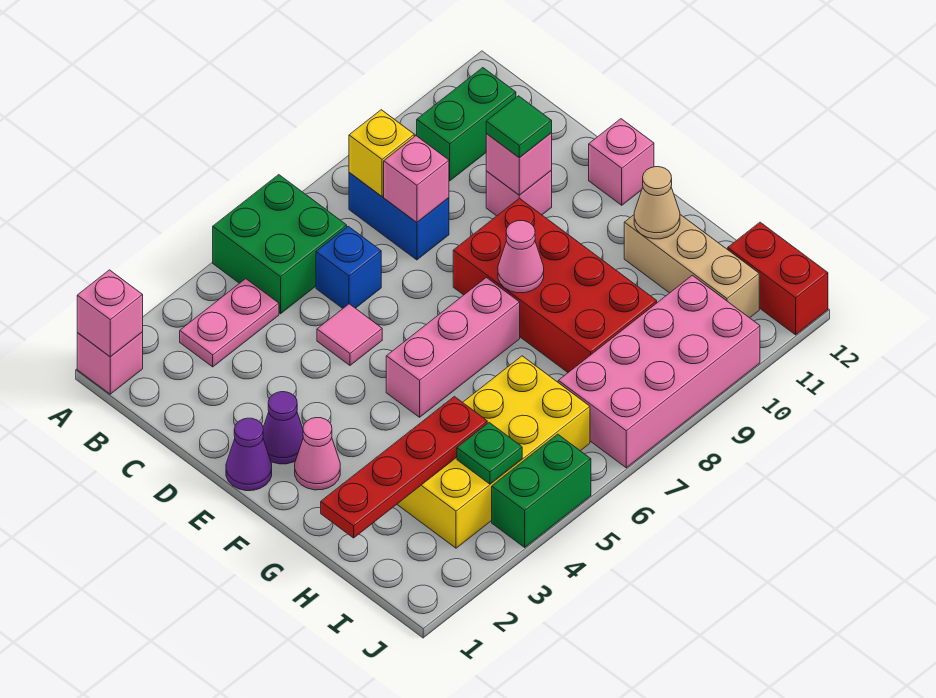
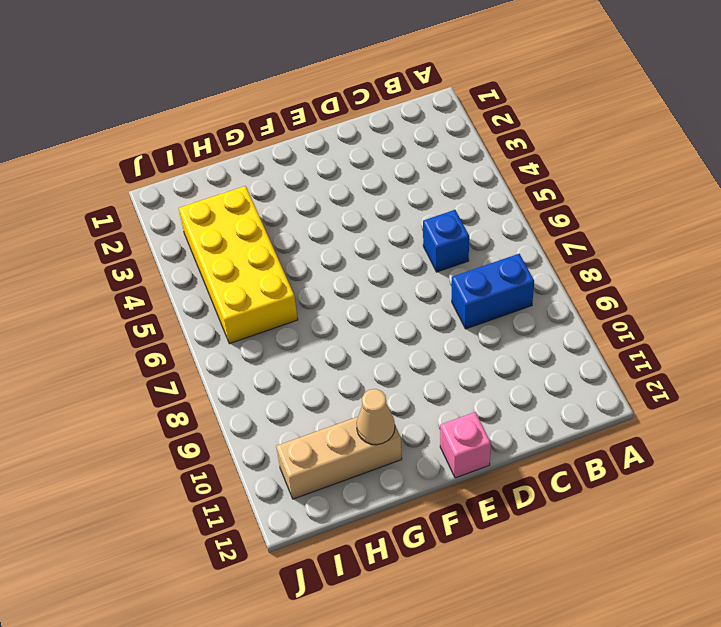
none -> pink 1x1 brick [77,332,143,394]
none -> green 2x2 brick [213,175,347,314]
none -> pink 1x2 plate [180,279,279,367]

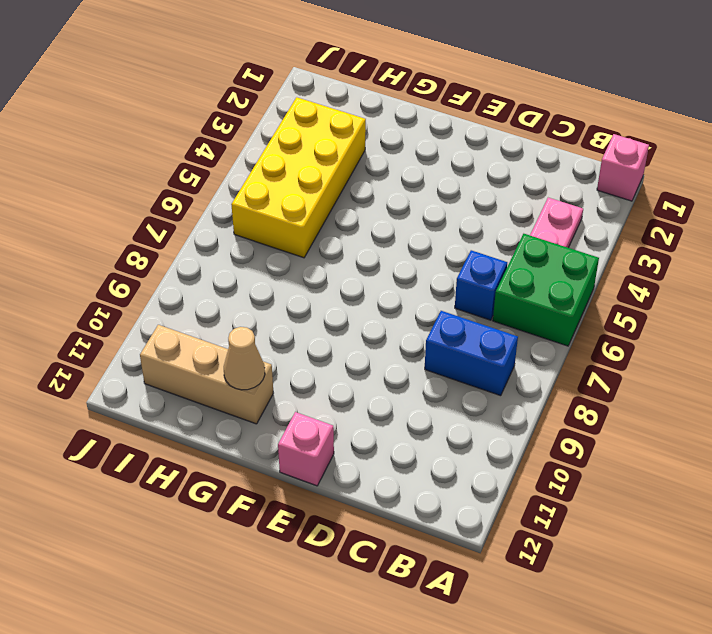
none -> green 1x2 brick [417,68,516,181]
none -> pink 1x1 tile [317,304,382,365]
none -> pink 1x1 brick [486,171,552,216]

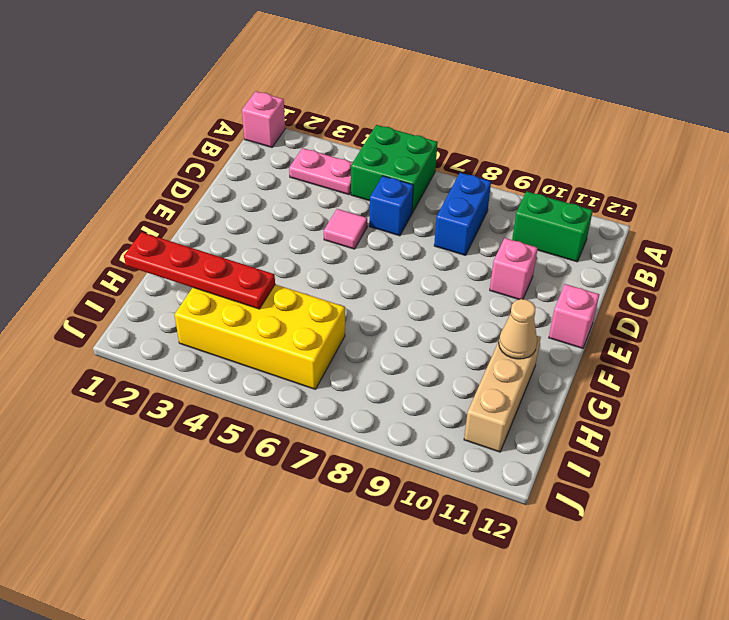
none -> purple 1x1 cone [226,418,272,491]
none -> purple 1x1 cone [263,392,303,464]
none -> red 2x4 brick [453,198,657,372]

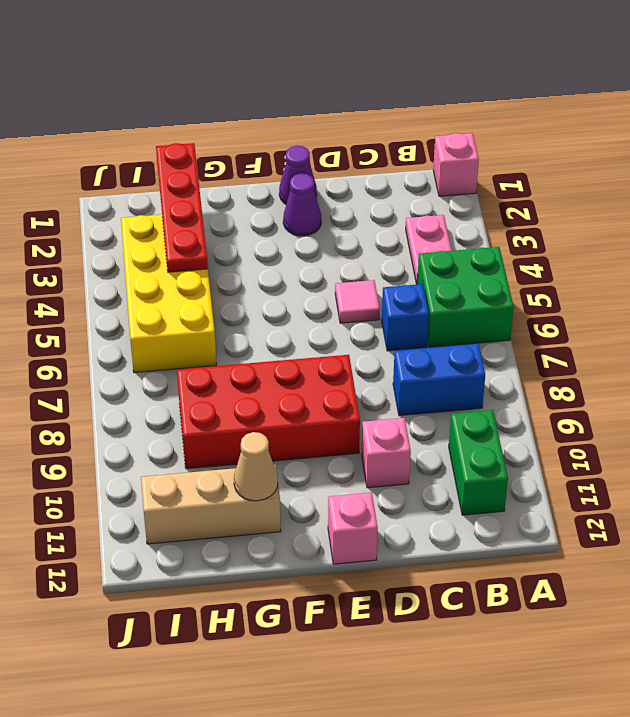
none -> pink 1x1 cone [295,418,340,490]
none -> pink 1x3 brick [386,278,520,417]
none -> pink 2x4 brick [558,275,760,468]

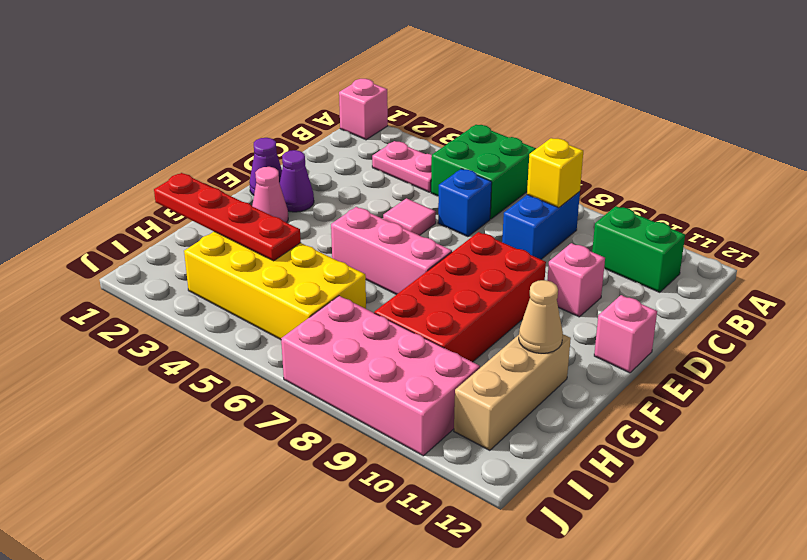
none -> red 1x2 brick [728,222,828,335]
none -> green 1x2 brick [492,434,591,547]
none -> pink 1x1 brick [77,270,143,357]

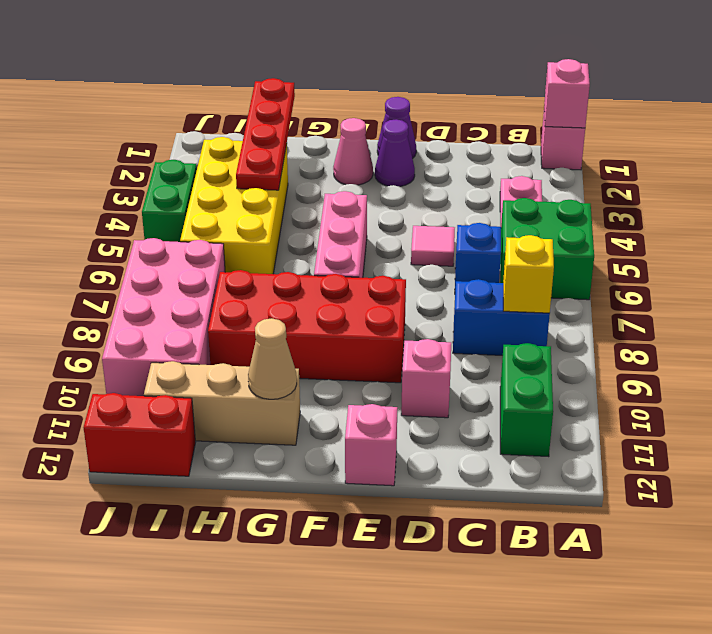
none -> pink 1x1 brick [384,136,449,222]
none -> pink 1x1 brick [486,133,552,195]
none -> pink 1x1 cone [498,221,544,293]

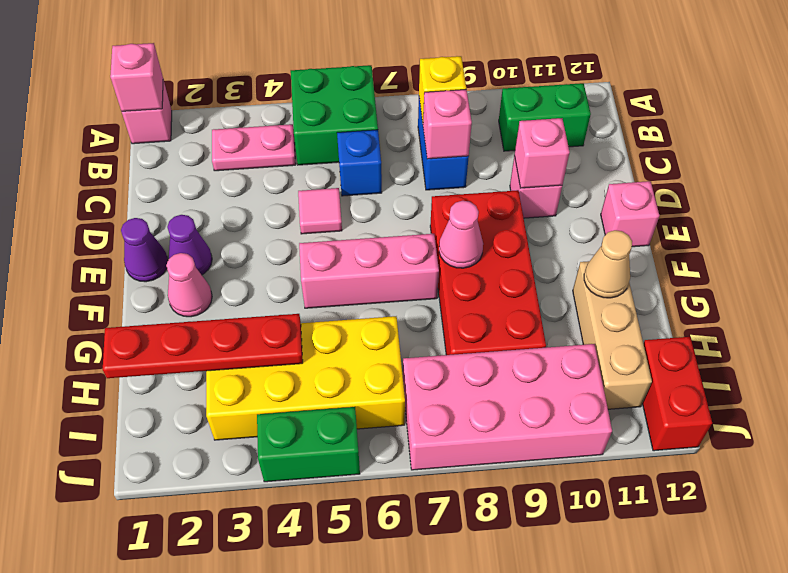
none -> green 1x1 plate [457,423,522,484]
none -> green 1x1 tile [486,96,552,158]

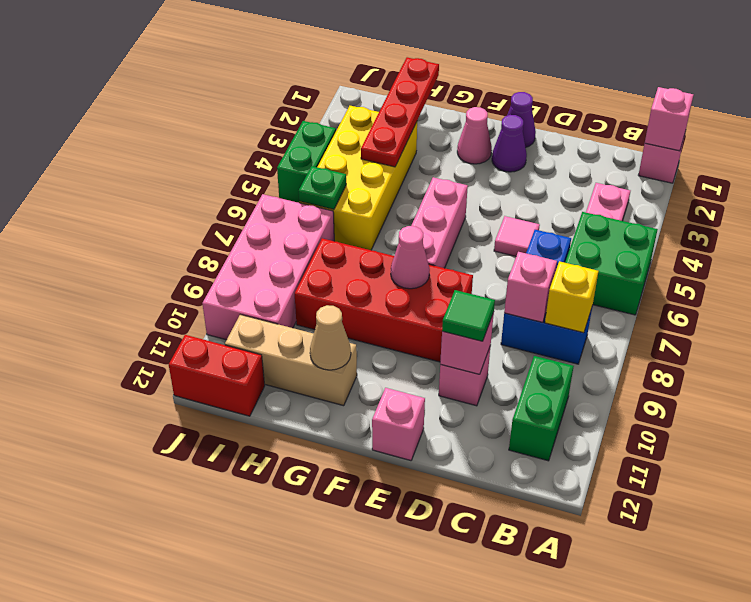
green 1x1 plate [299,166,346,209] -> green 1x1 plate moved to [457,423,522,484]

